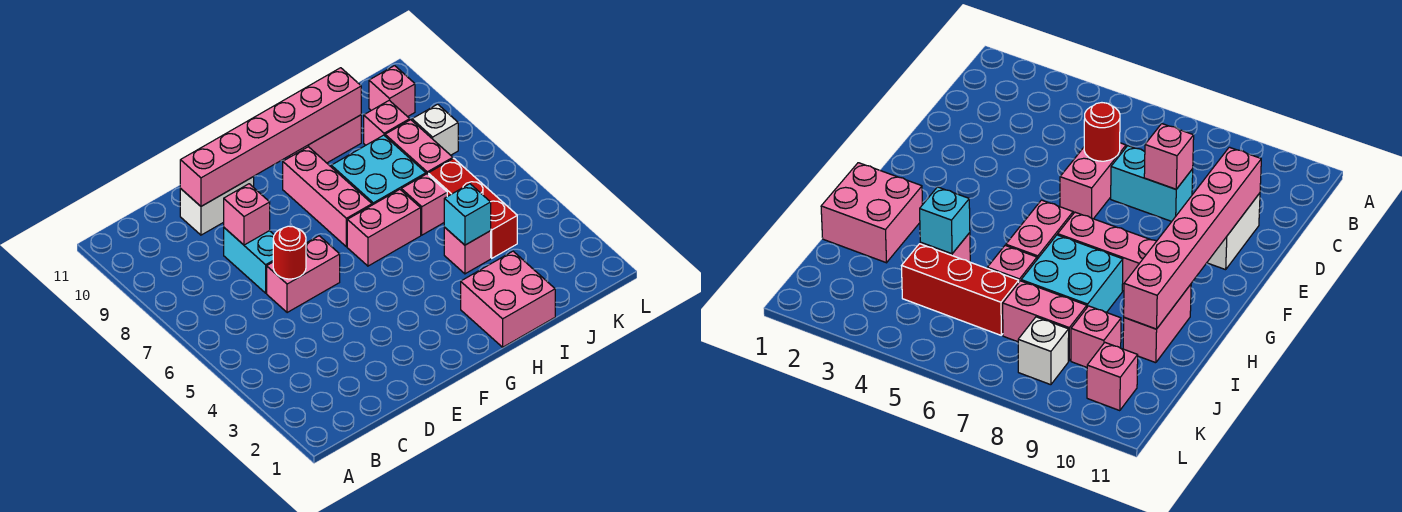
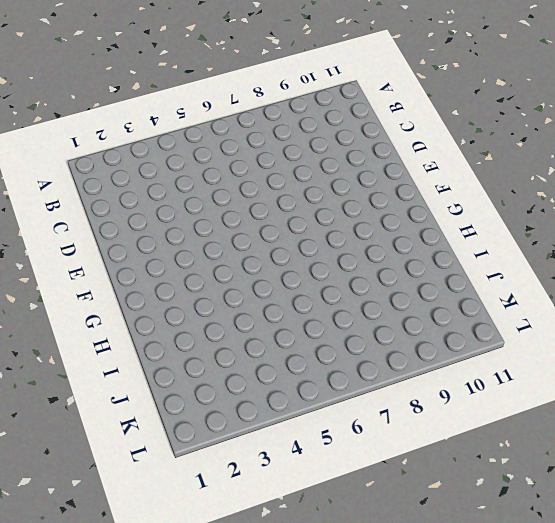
none -> pink 1x2 brick [267,236,340,313]
none -> cyan 1x2 brick [224,228,274,293]
none -> white 1x2 brick [180,177,254,235]

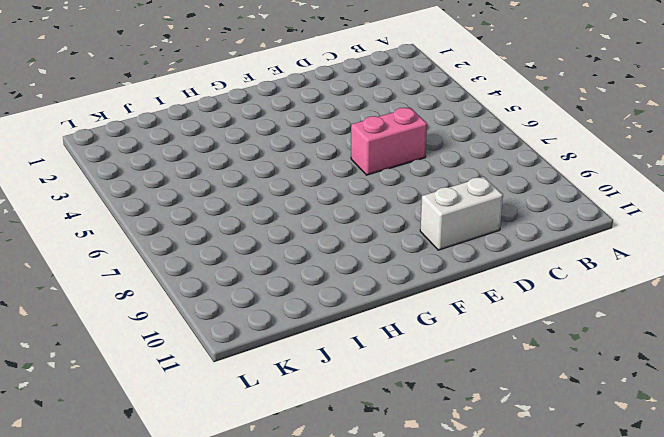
none -> cyan 1x2 brick [224,228,274,293]
none -> pink 1x2 brick [347,189,421,266]
none -> pink 1x3 brick [283,147,372,247]

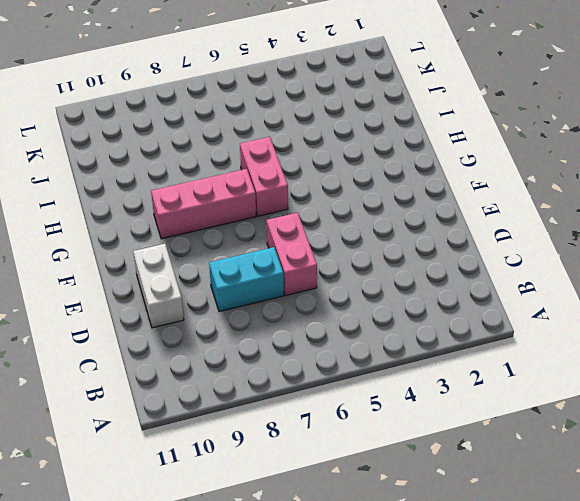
none -> pink 2x2 brick [461,251,555,347]
none -> cyan 2x2 brick [331,135,426,205]
none -> pink 1x2 brick [290,115,361,163]

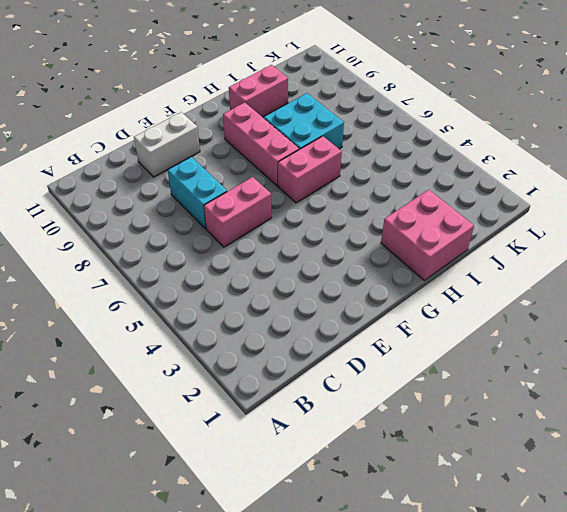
none -> pink 1x1 brick [444,227,491,274]
none -> pink 1x1 brick [401,174,447,235]
none -> red 1x3 brick [428,158,517,258]

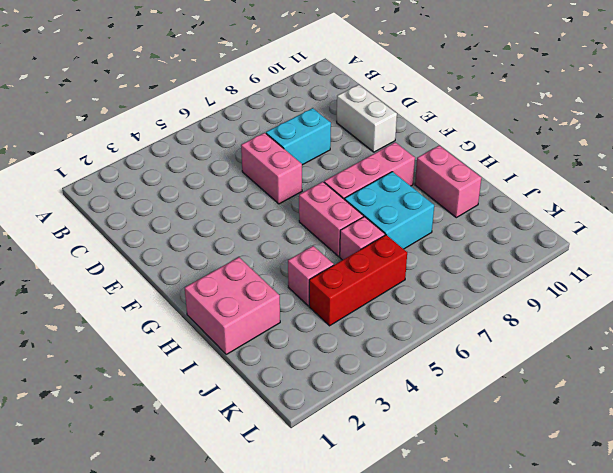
none -> pink 1x2 brick [385,120,453,174]
none -> pink 1x1 brick [364,100,410,145]
none -> white 1x1 brick [412,104,458,155]

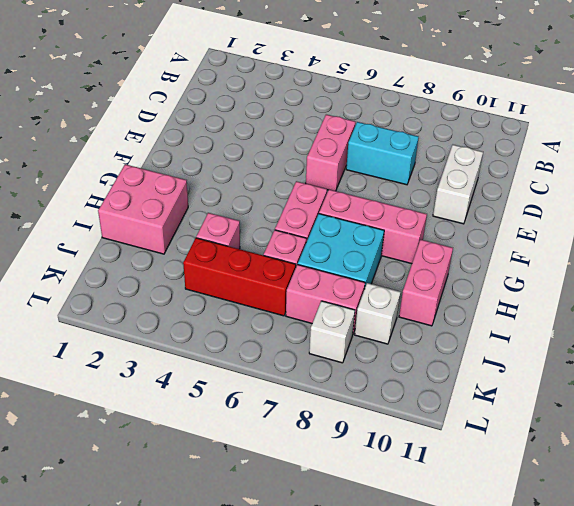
white 1x1 brick [355,283,401,344] -> pink 1x1 brick [364,100,410,145]
none -> pink 1x1 brick [369,66,415,117]
none -> red 1x1 round brick [273,226,306,279]
none -> pink 1x1 brick [224,184,270,245]

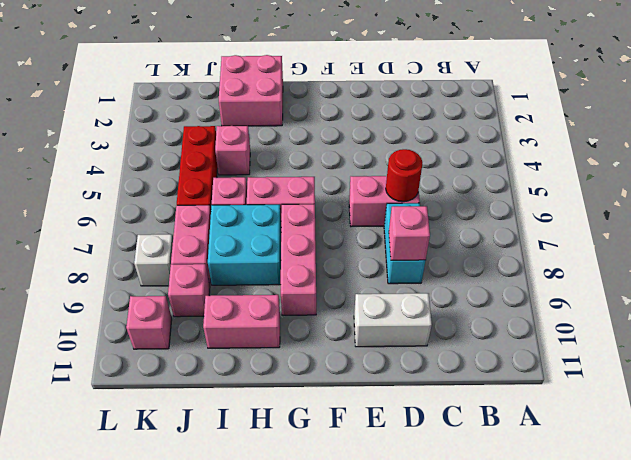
none -> pink 1x6 brick [180,68,361,206]
none -> cyan 1x1 brick [444,184,491,245]

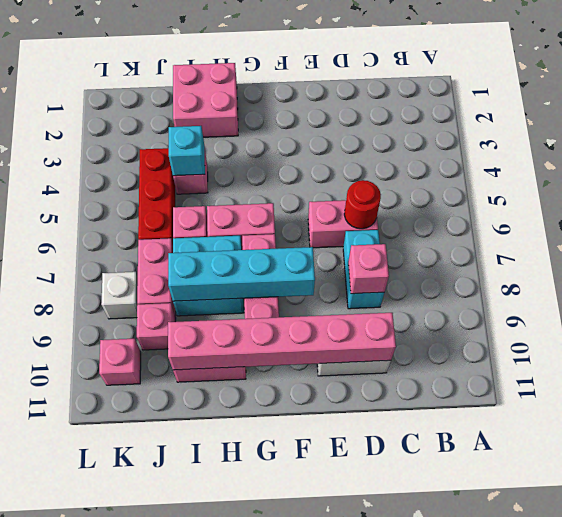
cyan 1x4 brick [168,247,315,301] -> none

